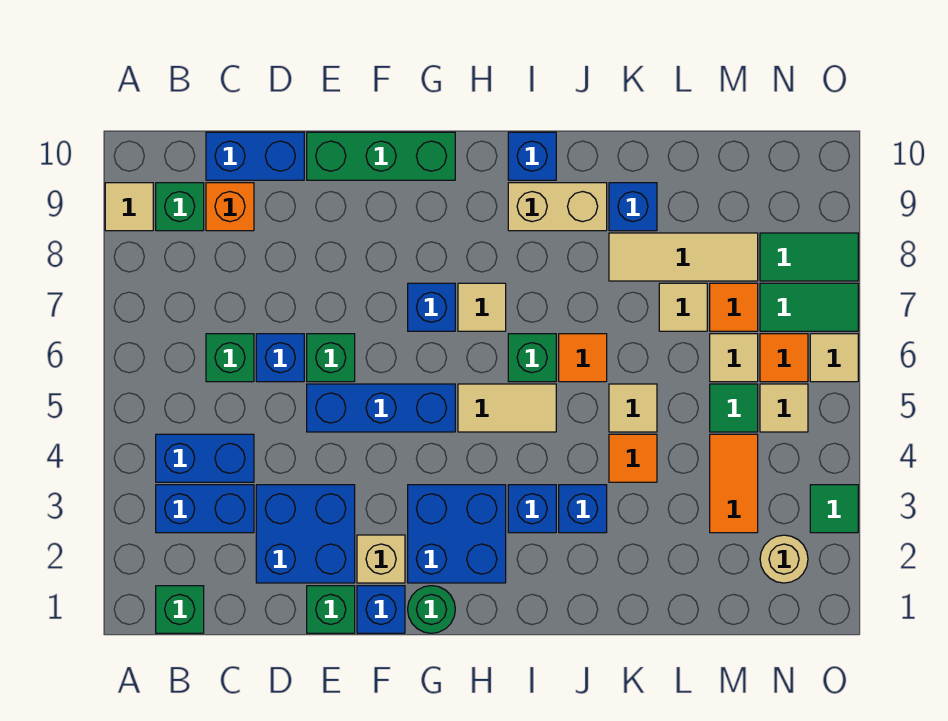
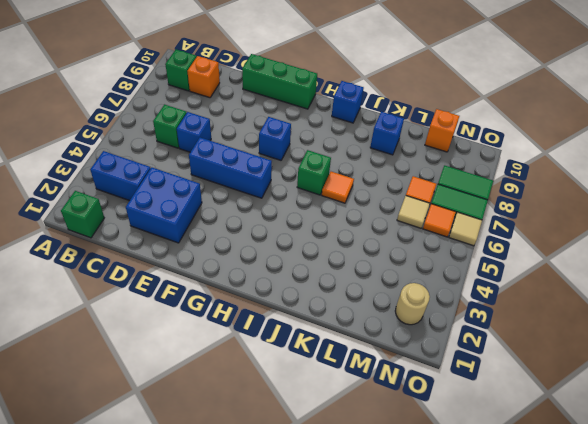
orange 1x1 brick [425,109,459,152] -> none
none -> tan 1x1 tile [105,183,153,231]
none -> blue 1x2 brick [156,434,254,482]
none -> blue 1x2 brick [206,132,304,180]
none -> green 1x1 brick [307,586,355,633]

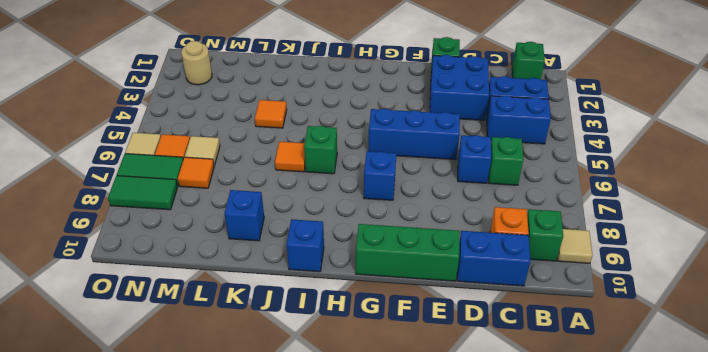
none -> green 1x1 brick [307,334,355,382]
none -> blue 1x1 brick [357,586,405,633]
none -> tan 1x1 brick [357,535,405,583]
none -> green 1x1 round brick [408,586,455,633]

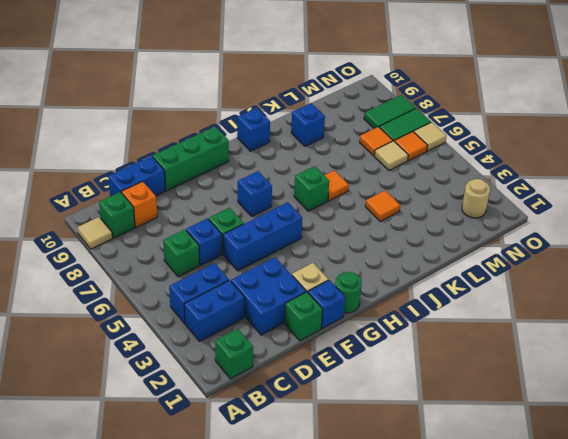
none -> blue 2x2 brick [408,485,506,583]
none -> tan 1x2 tile [458,384,556,432]
none -> tan 1x1 tile [458,283,506,331]
none -> blue 1x1 brick [508,485,556,533]

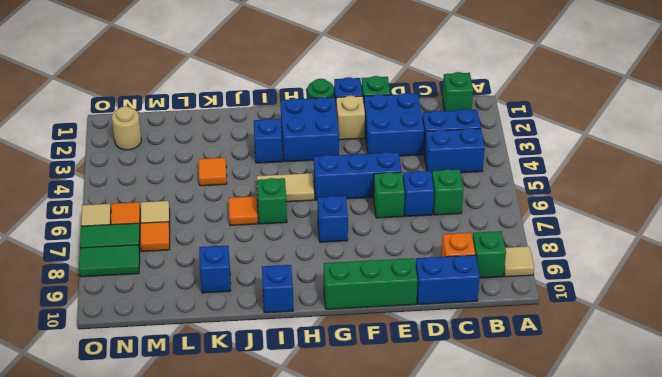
none -> tan 1x1 tile [458,283,506,331]
none -> tan 1x2 brick [508,183,607,231]
none -> blue 1x1 brick [559,485,607,533]
none -> tan 1x1 tile [609,384,657,432]

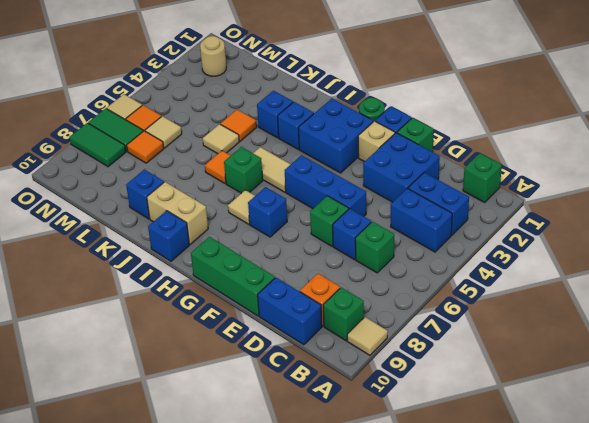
none -> tan 1x3 tile [609,233,758,281]
none -> tan 1x1 tile [659,283,707,331]
none -> orange 1x2 tile [710,434,758,533]
none -> green 1x1 tile [710,384,758,432]

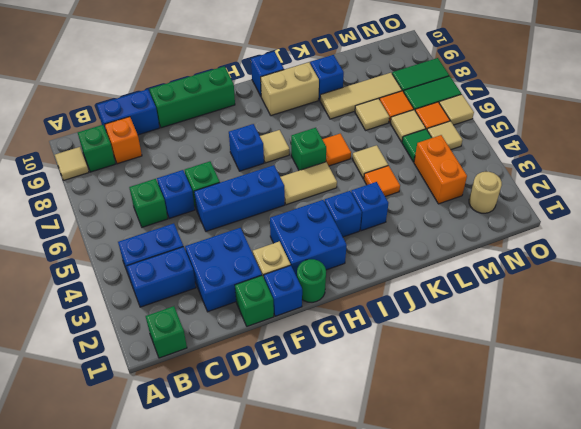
orange 1x2 brick [414,135,467,204] -> orange 1x2 tile [710,434,758,533]
none -> green 1x1 tile [810,485,858,533]

